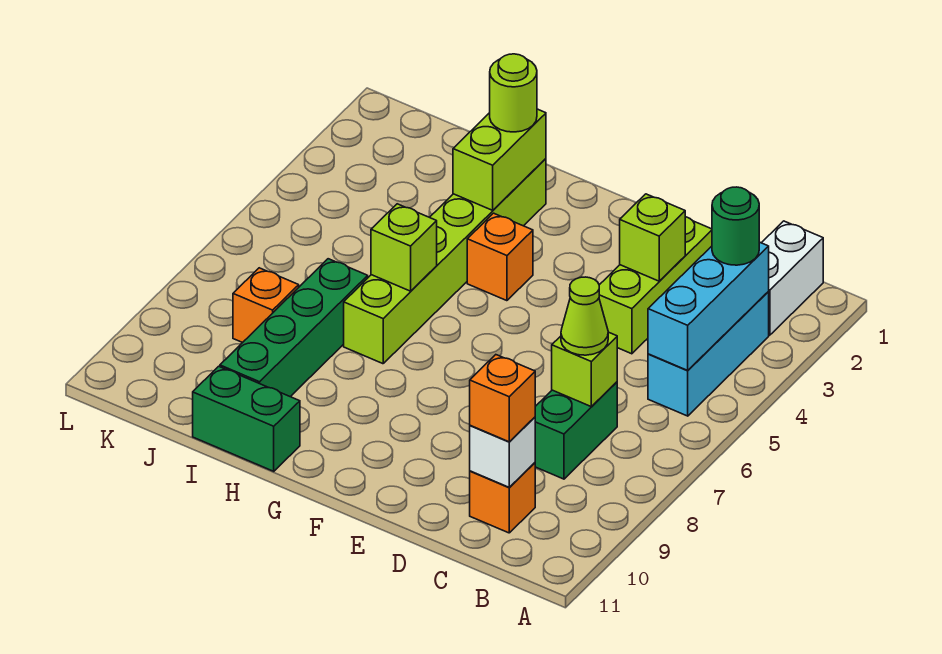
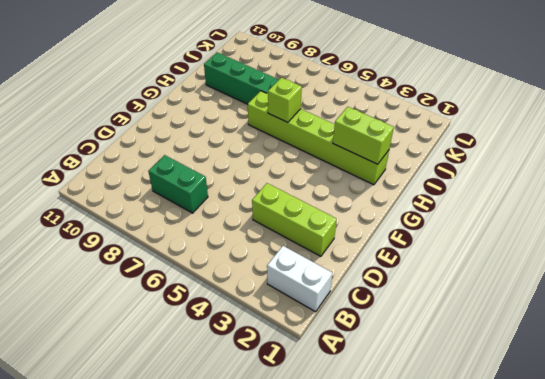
none -> cyan 1x3 brick [648,292,769,416]
none -> orange 1x1 brick [470,463,535,533]
none -> orange 1x1 brick [467,213,533,301]

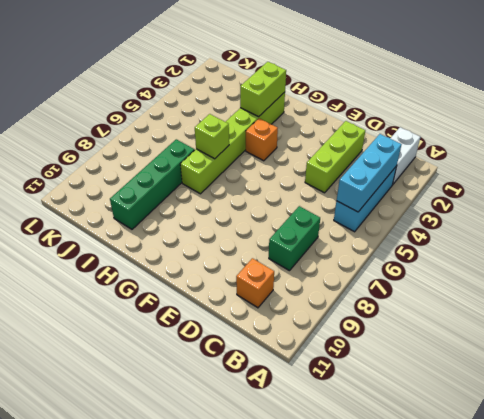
none -> green 1x2 brick [193,366,300,471]
none -> orange 1x1 brick [233,268,299,343]
none -> lime 1x1 brick [552,332,617,406]

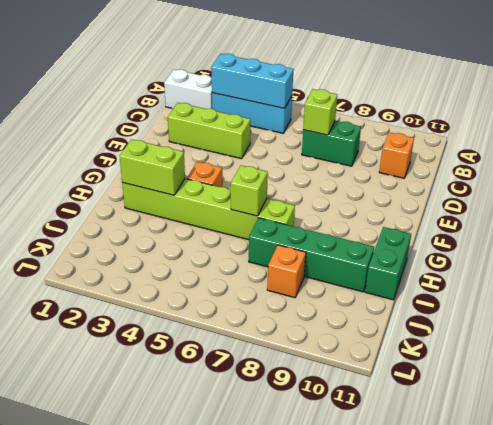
none -> white 1x1 brick [470,417,535,487]
none -> lime 1x1 brick [620,194,685,281]
none -> green 1x1 round brick [712,187,759,265]

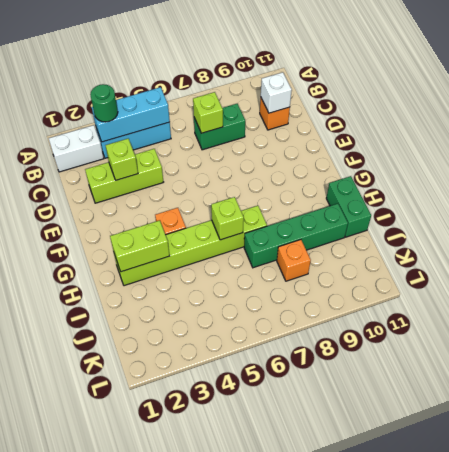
none -> lime 1x1 cone [561,277,608,355]
none -> orange 1x1 brick [470,355,535,442]
none -> lime 1x1 round brick [490,54,537,132]

